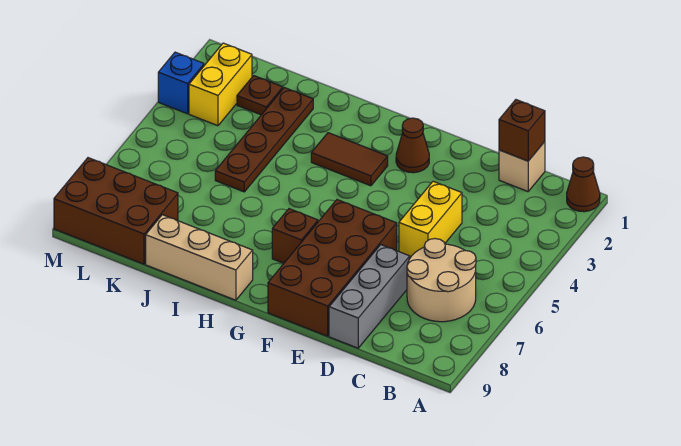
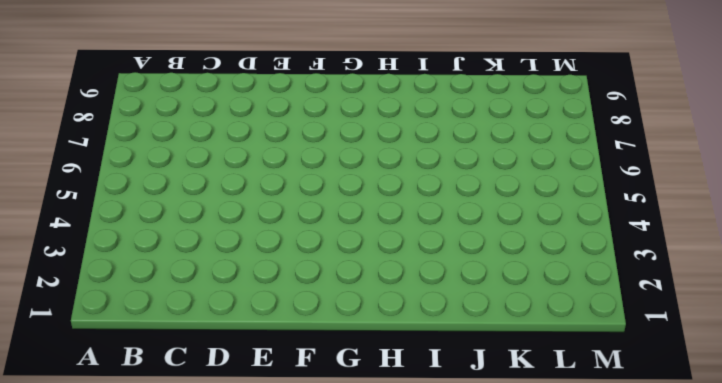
none -> brown 1x1 cone [567,157,600,212]
none -> tan 2x2 round brick [407,239,476,322]
none -> tan 1x1 brick [499,142,545,192]

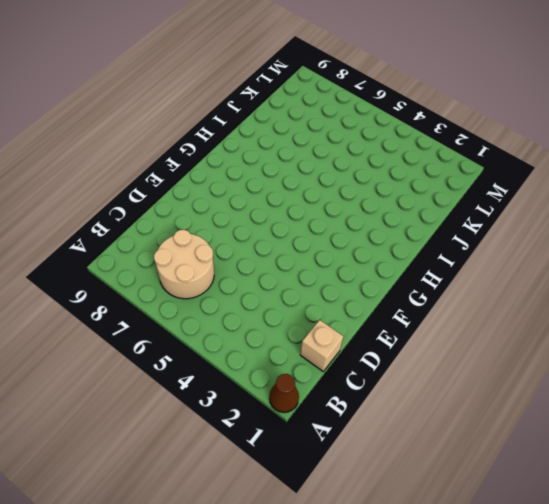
none -> yellow 1x2 brick [399,181,462,257]
none -> grey 1x3 brick [329,245,410,348]
none -> brown 2x4 brick [268,200,397,336]

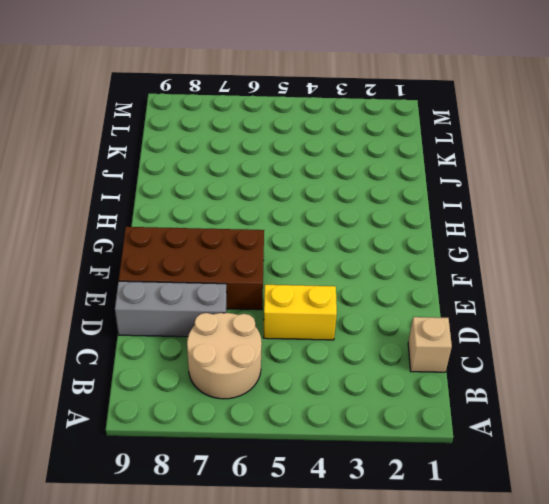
none -> brown 1x1 cone [567,157,600,212]
none -> brown 1x1 cone [396,118,429,173]
none -> brown 1x2 tile [311,133,388,186]

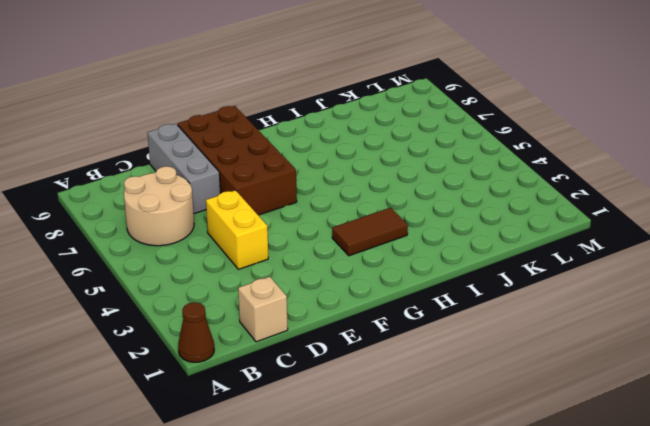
none -> brown 1x1 cone [396,118,429,173]
none -> brown 1x1 brick [272,209,318,263]
none -> tan 1x3 brick [146,215,253,300]

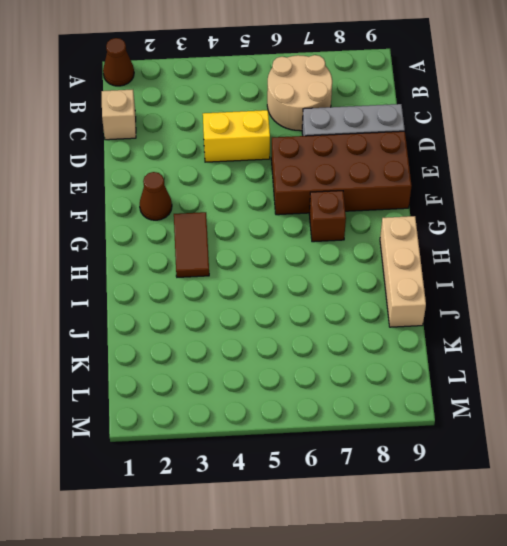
none -> brown 1x4 plate [215,88,313,192]
none -> brown 1x1 plate [237,76,283,115]
none -> brown 2x3 brick [54,158,178,264]

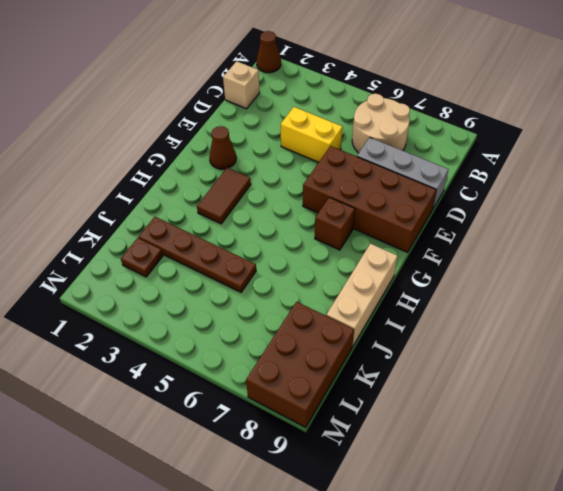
none -> yellow 1x2 brick [189,43,252,126]
none -> blue 1x1 brick [158,52,204,114]
none -> brown 1x1 brick [499,100,545,161]

